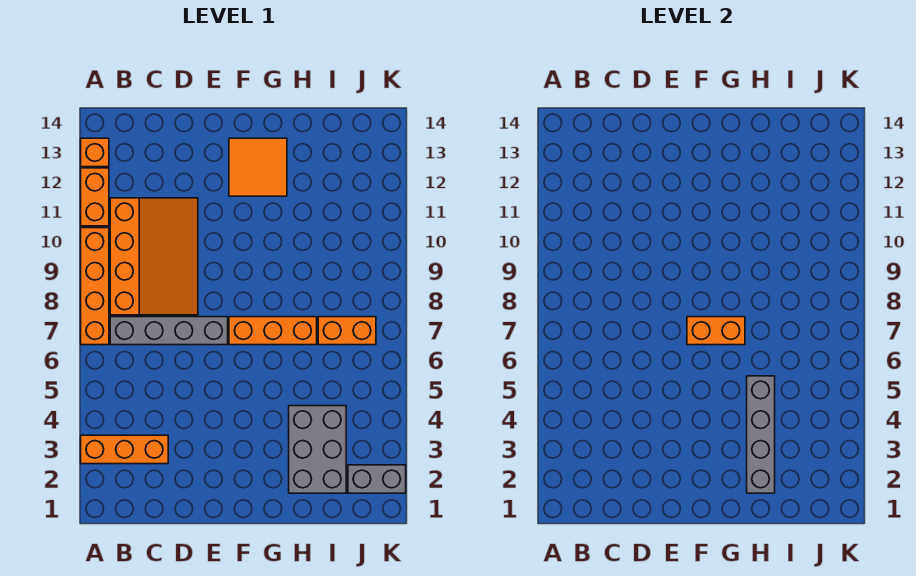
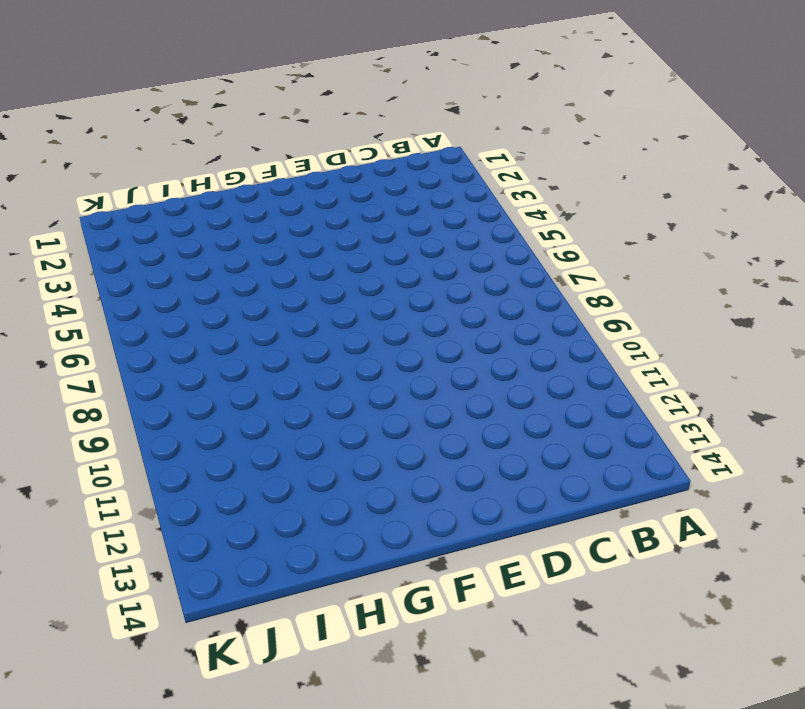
none -> orange 1x3 brick [81,435,168,464]
none -> orange 1x4 brick [81,228,109,345]
none -> orange 1x2 brick [81,168,109,226]

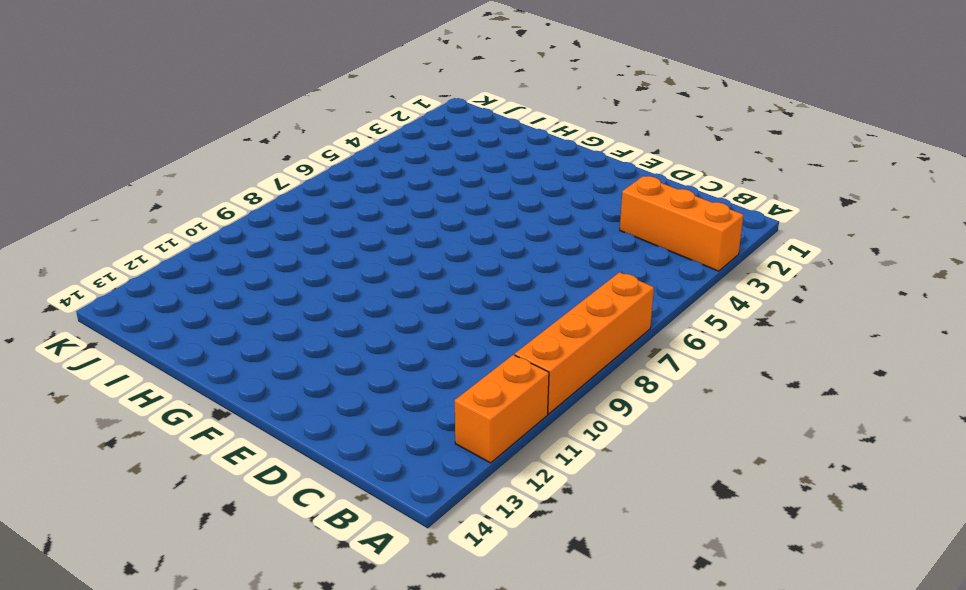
none -> orange 1x1 brick [81,138,109,167]
none -> grey 1x4 brick [110,317,228,345]
none -> orange 3x4 slope [110,198,198,315]

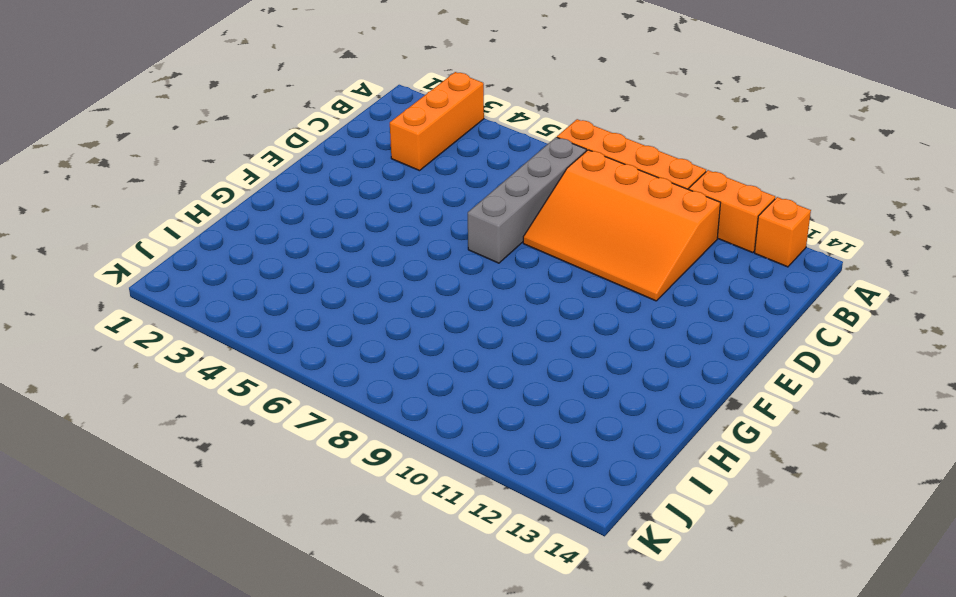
none -> orange 1x3 brick [229,317,317,345]
none -> orange 2x2 tile [229,138,287,196]
none -> grey 2x3 brick [289,406,346,493]

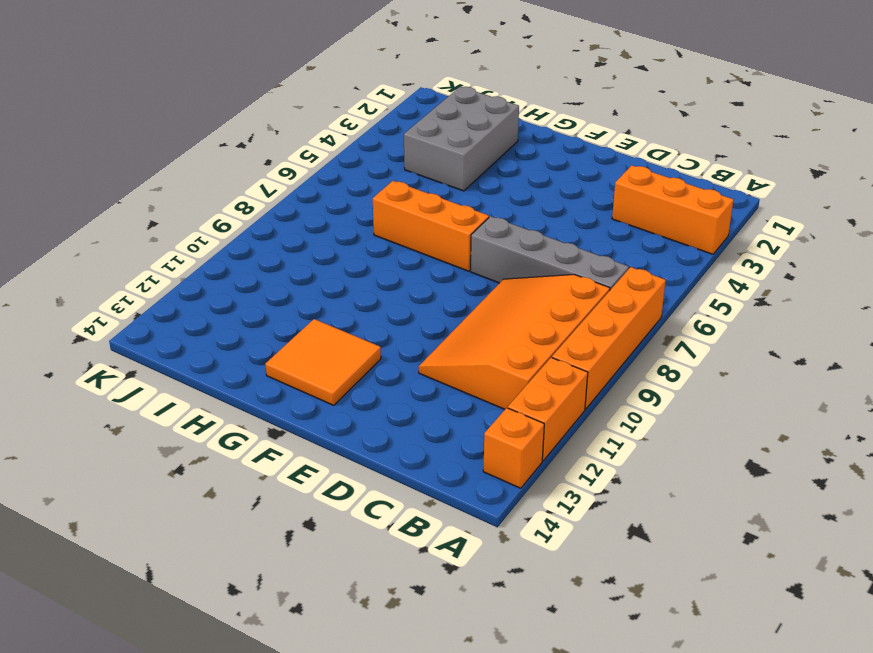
none -> orange 1x2 brick [318,317,376,345]
none -> grey 1x2 brick [348,465,406,493]
none -> orange 1x2 brick [687,317,745,345]

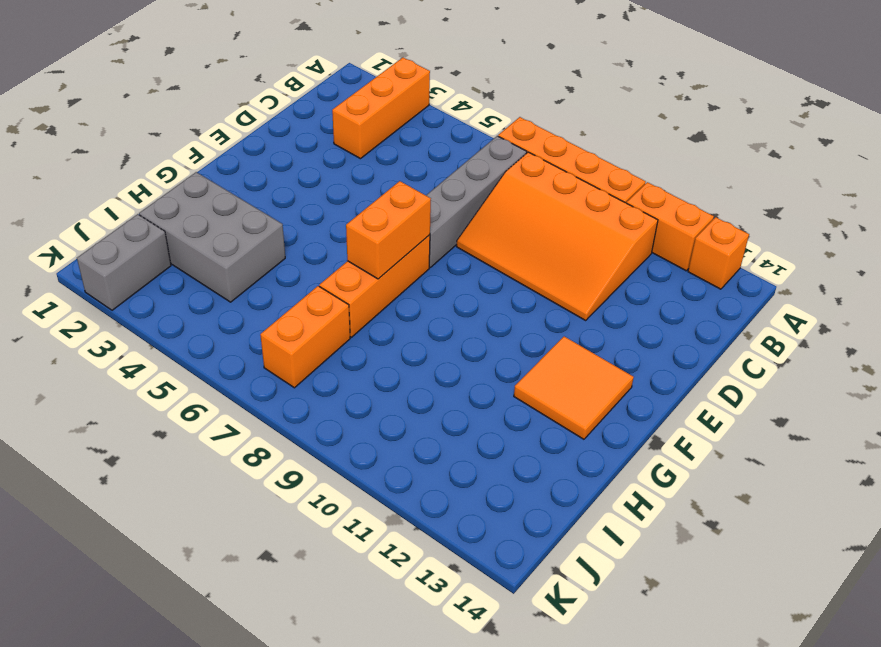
none -> grey 1x4 brick [747,376,775,493]

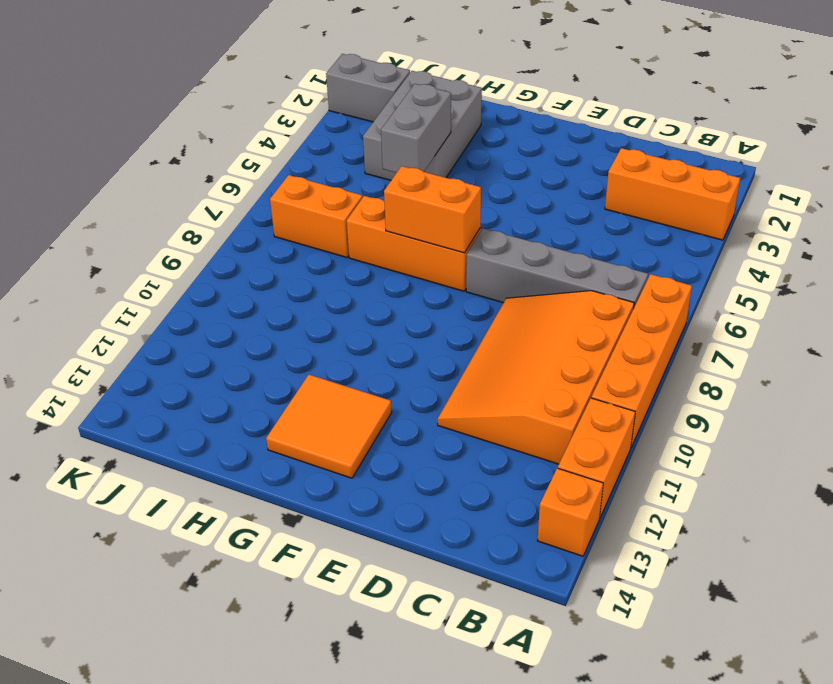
grey 1x2 brick [381,84,451,173] -> grey 1x4 brick [747,376,775,493]

